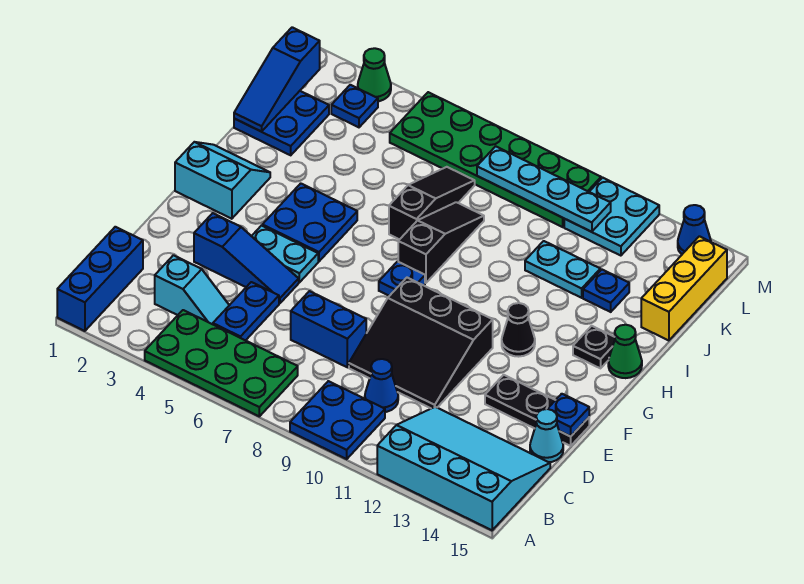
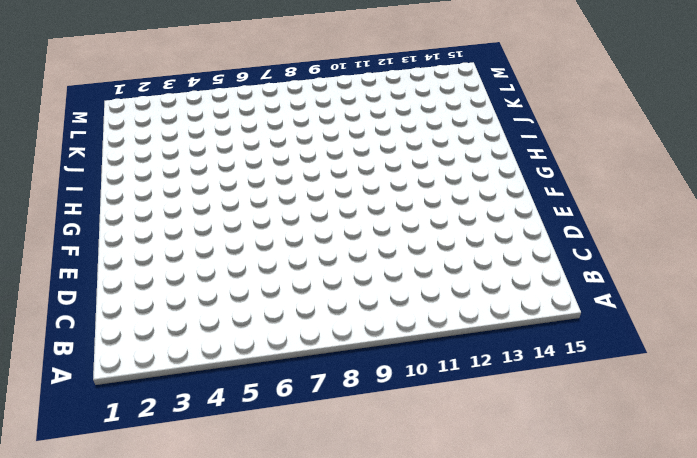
none -> blue 1x3 brick [57,227,143,331]
none -> green 2x4 plate [145,310,298,416]
none -> blue 2x2 plate [290,381,385,459]
none -> cyan 3x4 slope [377,407,550,530]

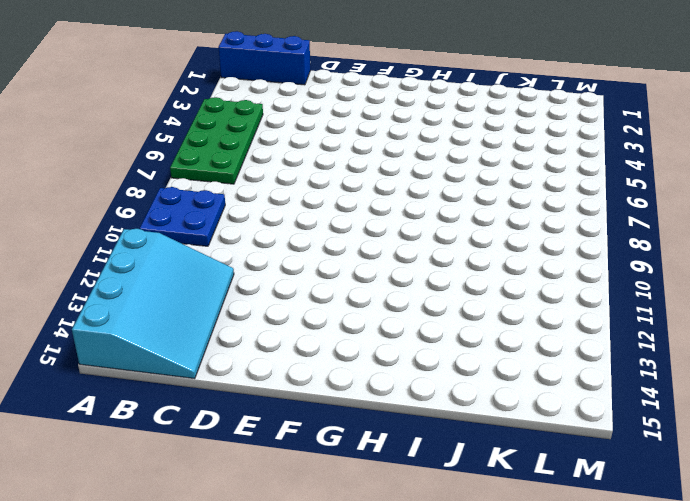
none -> cyan 1x2 slope [155,255,229,324]
none -> blue 1x2 plate [213,282,279,340]
none -> blue 1x1 cone [365,359,398,412]
none -> blue 1x2 brick [291,291,366,367]

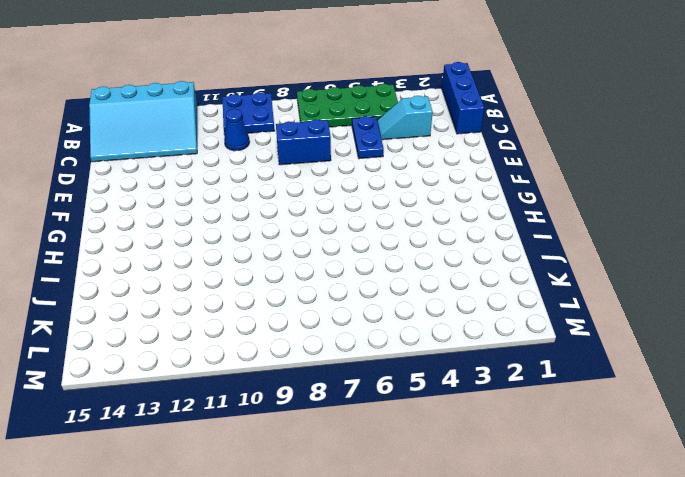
none -> black 3x3 slope [349,278,493,408]
none -> cyan 1x1 cone [530,409,563,462]
none -> blue 1x3 slope [194,213,299,304]
none -> black 1x3 plate [485,375,589,446]

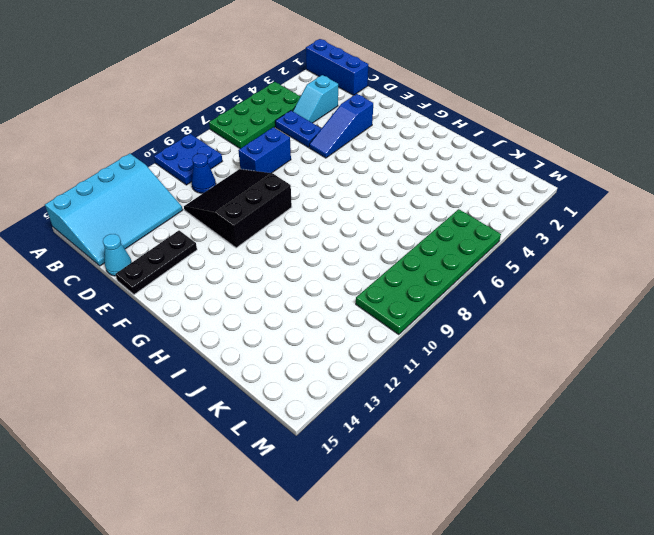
none -> cyan 1x2 plate [252,226,318,282]
none -> cyan 2x2 slope [175,142,270,219]
none -> blue 2x2 plate [262,183,357,261]
none -> blue 1x1 plate [379,262,425,296]

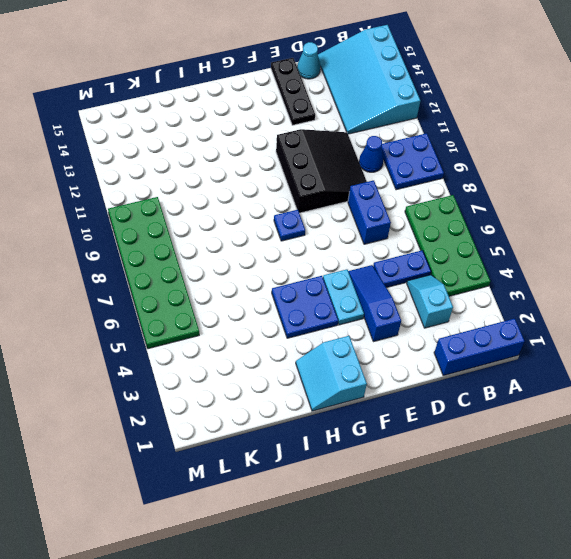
none -> black 1x1 cone [502,303,535,357]
none -> black 1x3 slope [398,202,484,283]
none -> black 1x1 plate [573,326,615,368]
none -> green 1x1 cone [608,325,642,378]

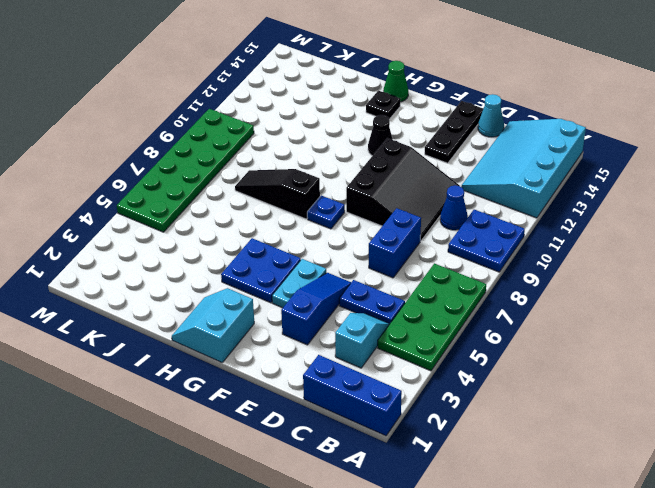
none -> black 1x3 slope [389,167,475,240]
none -> blue 2x2 plate [234,91,329,155]
none -> cyan 1x2 plate [525,241,600,298]
none -> blue 1x1 plate [583,270,629,312]

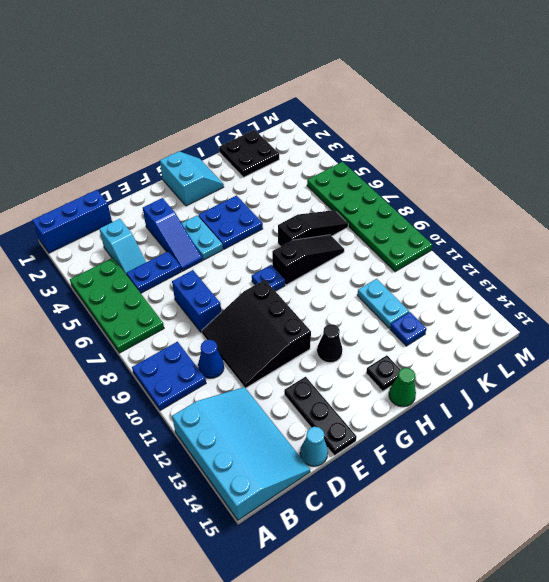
black 2x2 plate [219,130,279,177] -> blue 2x2 plate [234,91,329,155]
none -> yellow 1x3 brick [641,236,727,341]
none -> blue 1x1 plate [331,85,378,127]
none -> cyan 2x2 plate [564,178,659,256]
none -> green 1x1 cone [358,48,391,101]

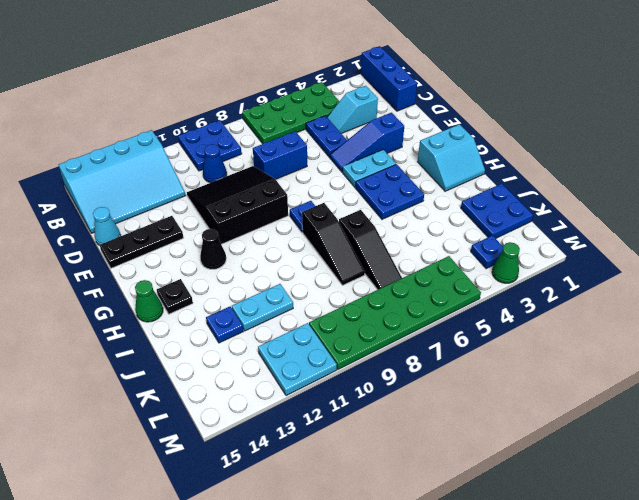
none -> yellow 1x3 brick [641,236,727,341]
none -> blue 1x1 cone [678,205,711,254]
none -> blue 1x1 plate [548,394,589,436]
none -> blue 1x3 slope [234,27,320,132]

